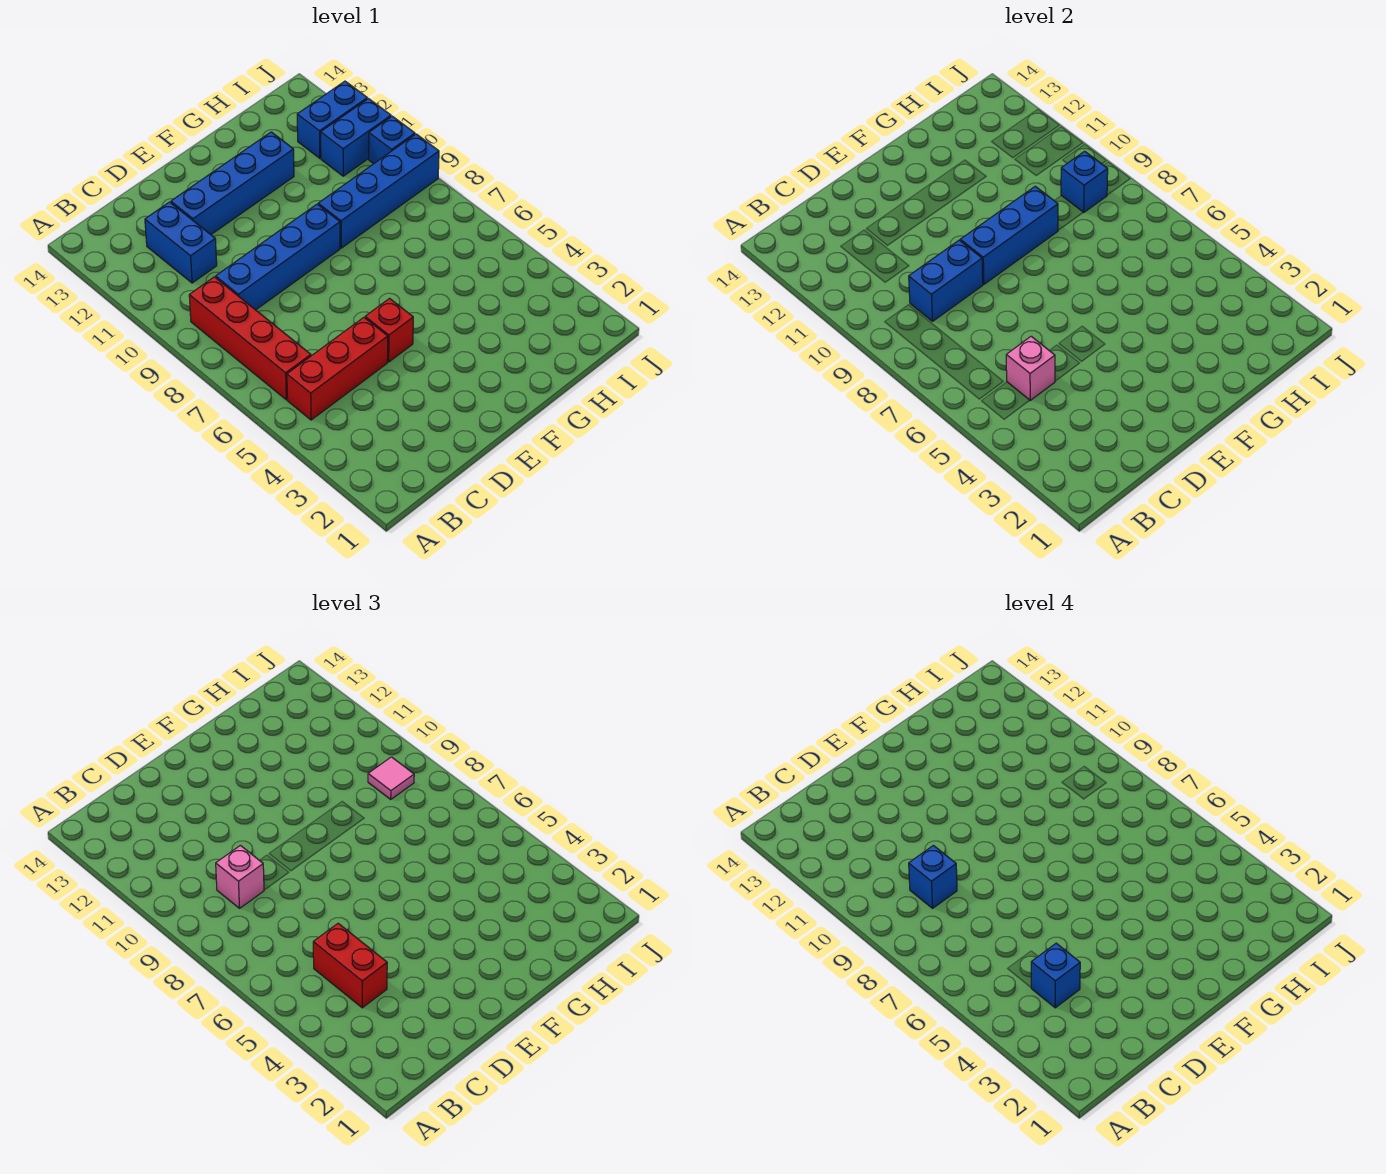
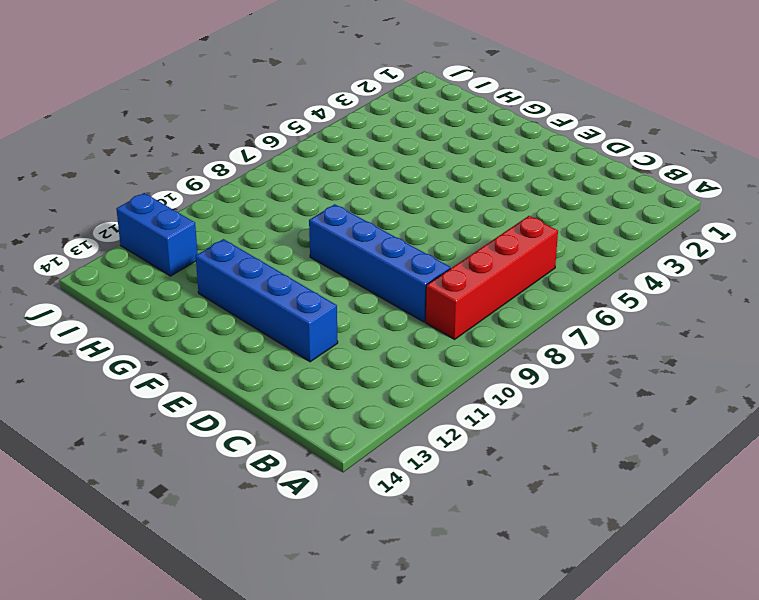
none -> red 1x3 brick [287,318,388,420]
none -> blue 1x2 brick [145,202,217,283]
none -> red 1x1 brick [365,298,413,362]

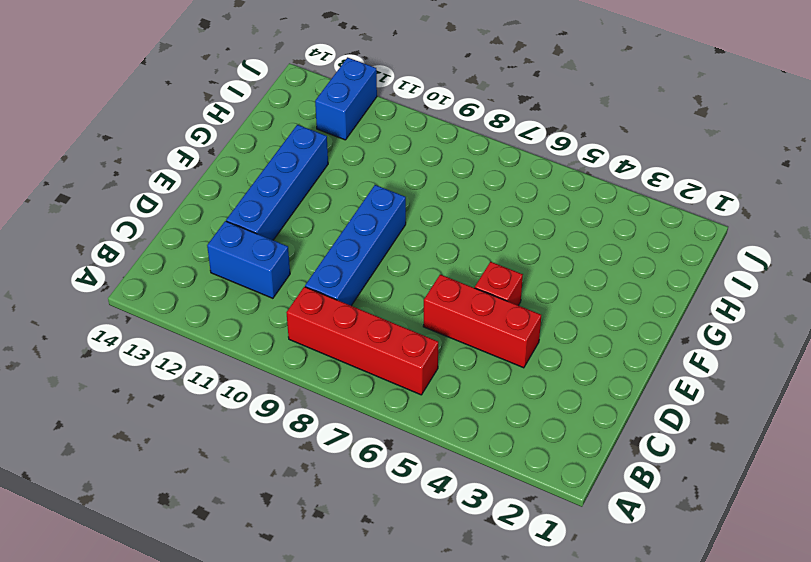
red 1x3 brick [423,274,541,368] -> red 1x3 brick turned to [287,318,388,420]
none -> blue 1x4 brick [318,134,439,248]
none -> blue 1x2 brick [321,99,391,176]
none -> blue 1x1 brick [369,116,415,164]

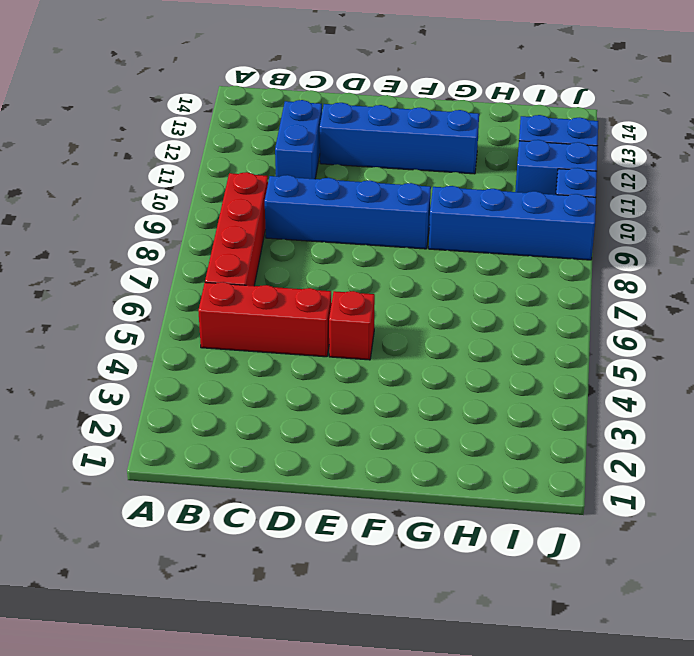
none -> pink 1x1 brick [1006,336,1055,400]
none -> blue 1x2 brick [909,240,983,321]
none -> blue 1x3 brick [960,186,1058,284]

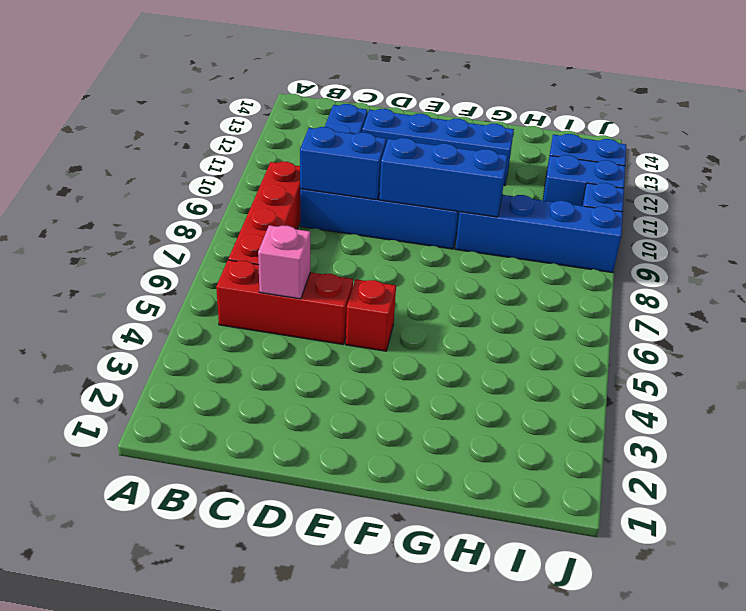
none -> blue 1x1 brick [1061,151,1108,212]
none -> red 1x2 brick [313,923,387,1008]
none -> pink 1x1 brick [216,845,264,908]

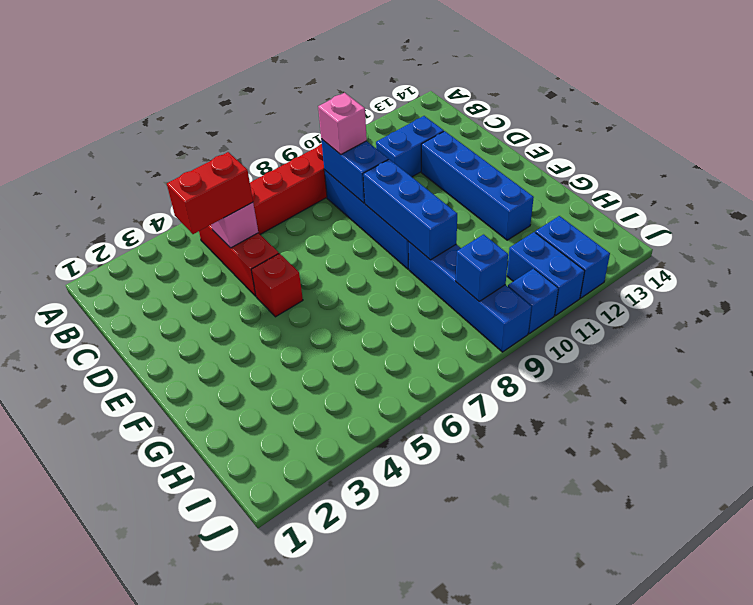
none -> pink 1x1 tile [368,757,414,799]
none -> blue 1x1 brick [1031,943,1080,1008]
none -> blue 1x1 brick [909,845,957,908]

